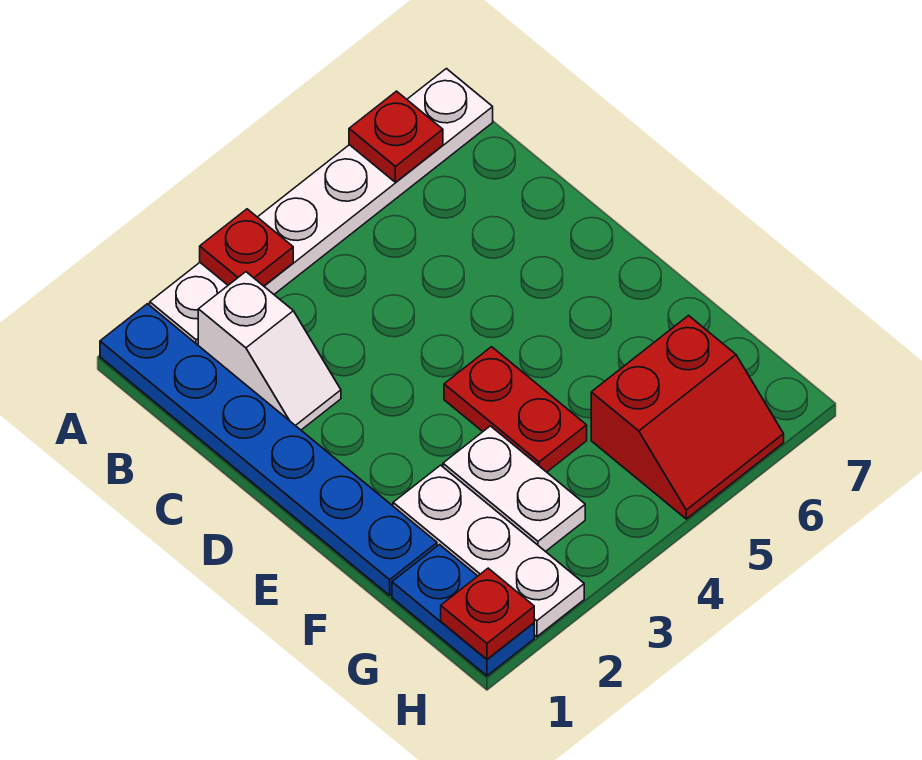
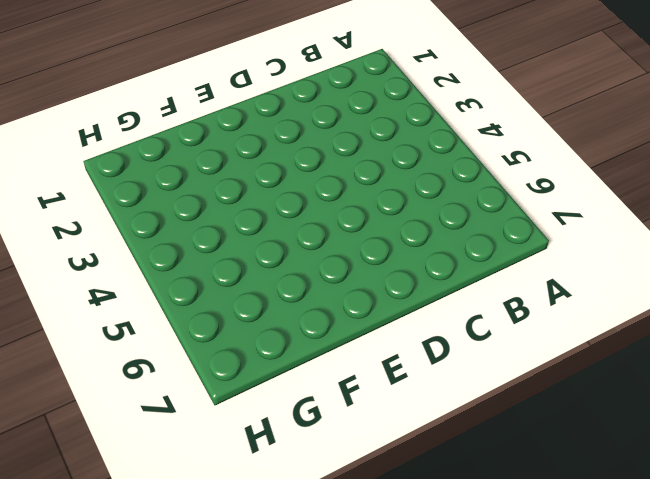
none -> blue 1x6 plate [100,304,437,595]
none -> white 1x6 plate [150,69,493,345]

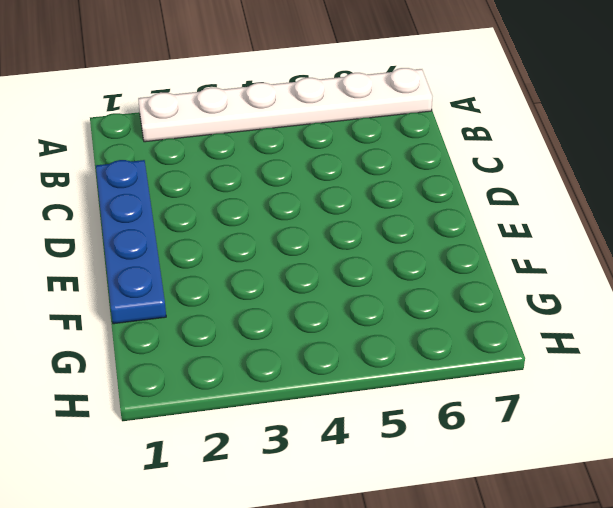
blue 1x4 plate [96,160,166,324] -> blue 1x6 plate [100,304,437,595]
none -> white 1x2 slope [198,272,341,430]
none -> red 1x2 plate [444,347,587,472]

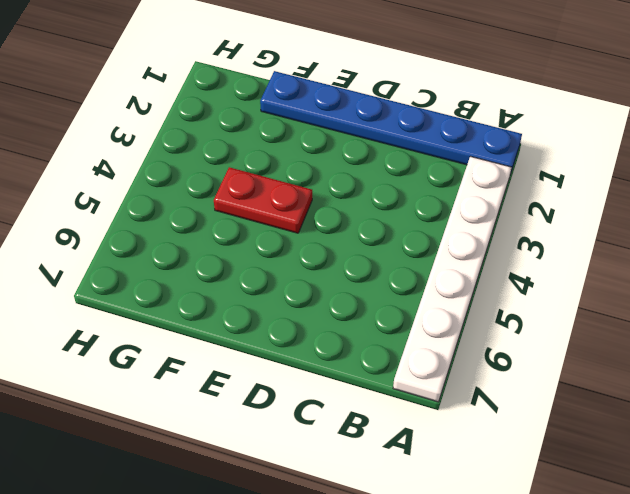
none -> white 1x2 slope [198,272,341,430]
none -> white 1x3 plate [393,465,584,637]

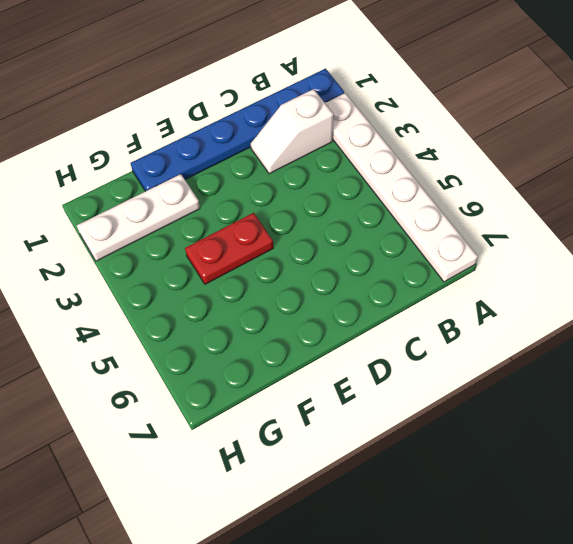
none -> white 1x2 plate [443,426,585,552]
none -> blue 1x2 plate [392,545,534,676]

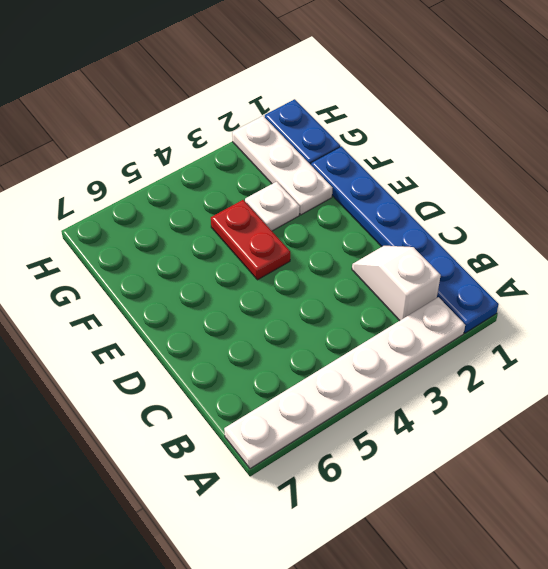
white 1x1 plate [245,182,300,231] -> white 1x2 plate [443,426,585,552]
none -> red 2x2 slope [591,316,784,519]
none -> red 1x1 plate [200,209,293,286]

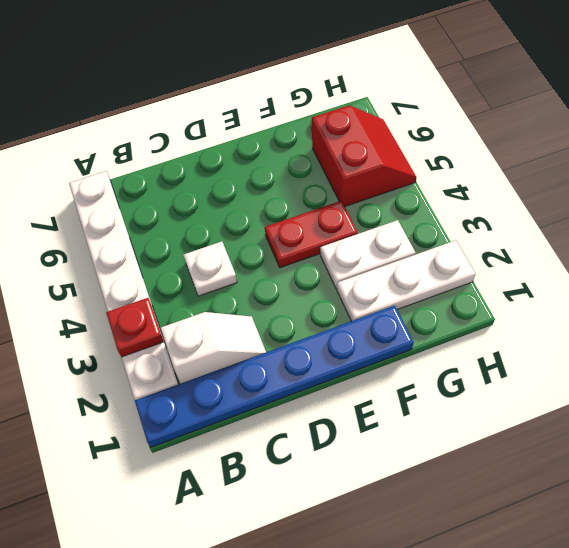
white 1x1 plate [184,242,237,296] -> none
none -> blue 1x2 plate [392,545,534,676]
none -> red 1x1 plate [349,91,443,182]

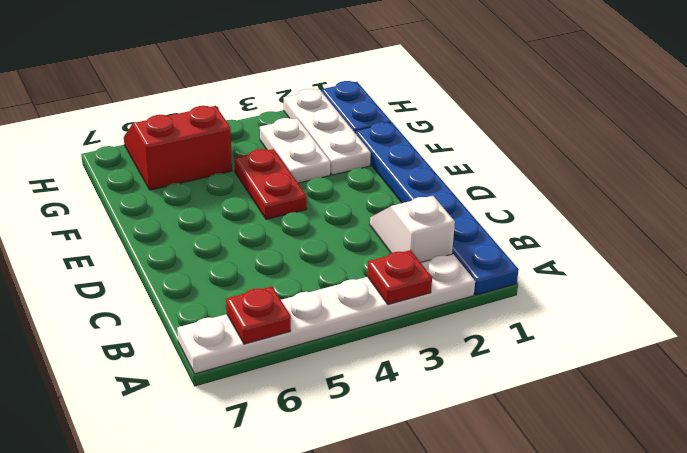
none -> red 1x1 plate [441,568,534,659]

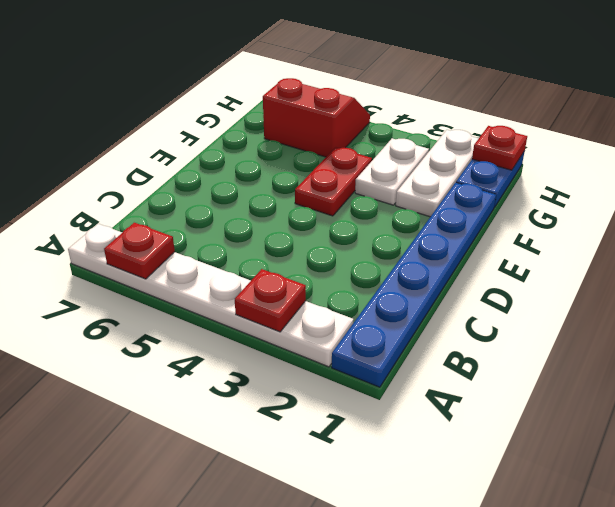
none -> white 1x2 slope [198,272,341,430]

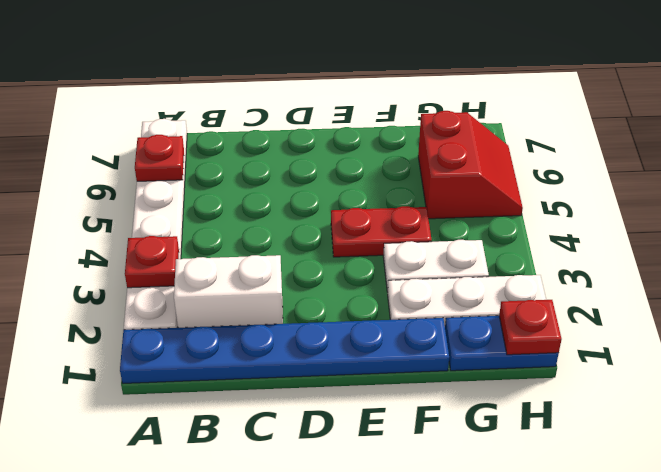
white 1x2 brick [174,255,283,328] -> white 1x2 slope [198,272,341,430]

